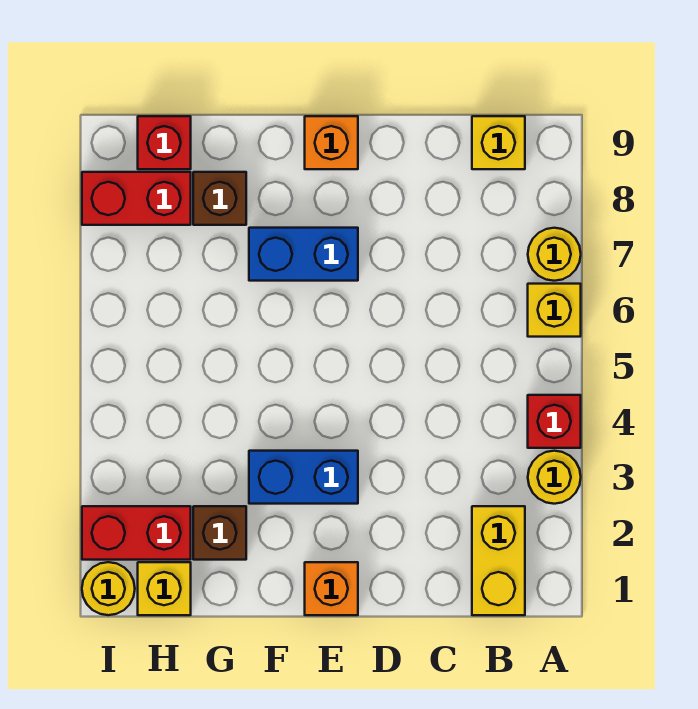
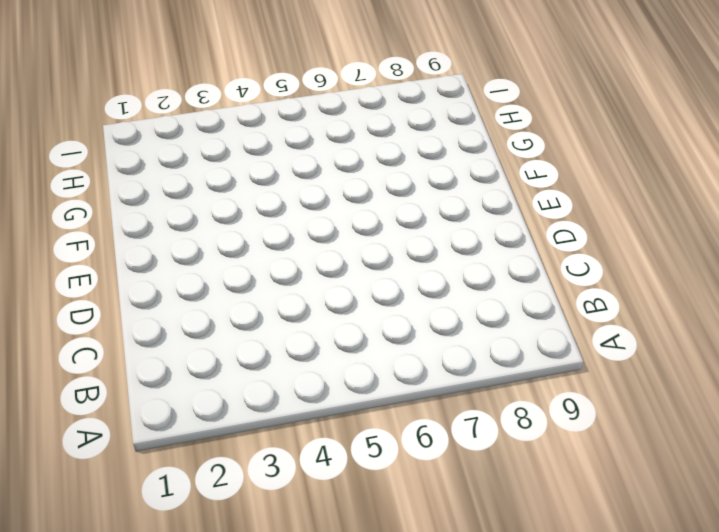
none -> yellow 1x1 round brick [528,451,581,504]
none -> red 1x1 brick [528,395,581,448]
none -> yellow 1x1 brick [528,284,581,337]

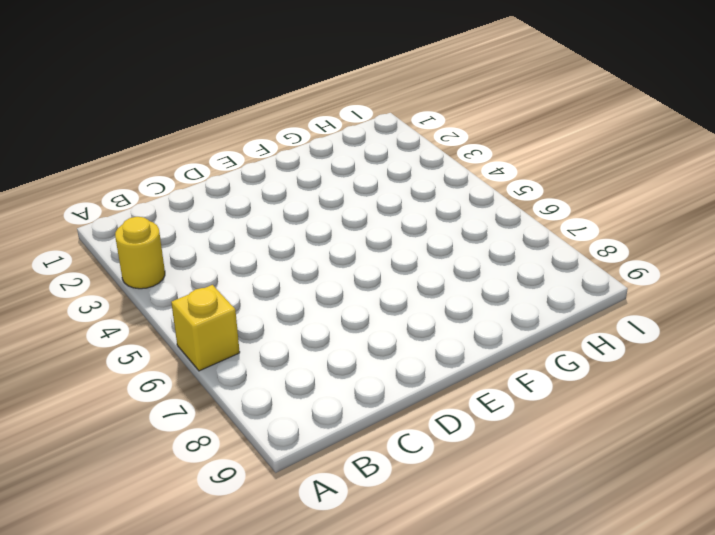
none -> red 1x1 brick [528,395,581,448]
none -> yellow 1x1 round brick [528,228,581,281]
none -> yellow 1x2 brick [472,506,525,615]

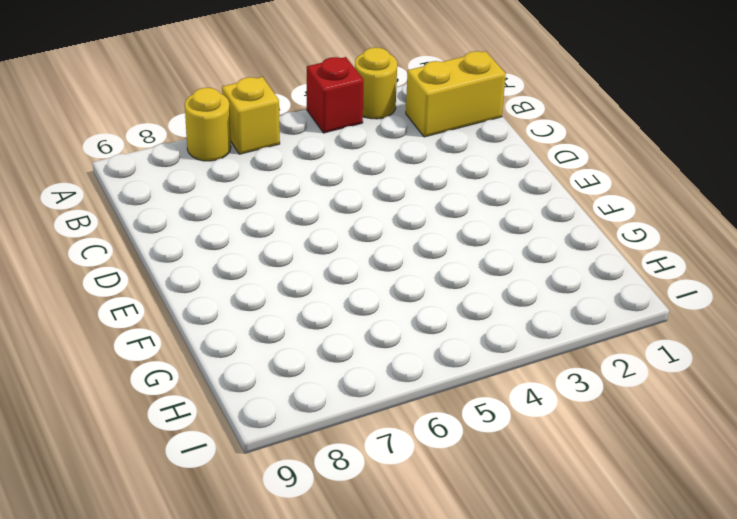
none -> yellow 1x1 brick [472,116,525,169]
none -> orange 1x1 brick [305,562,358,615]
none -> blue 1x2 brick [249,451,358,504]

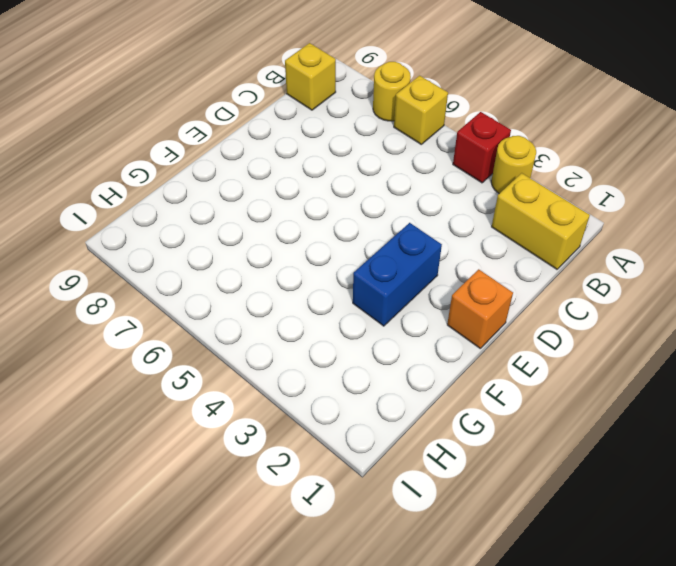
none -> blue 1x2 brick [249,228,358,281]
none -> orange 1x1 brick [305,116,358,169]
none -> brown 1x1 brick [193,506,246,560]

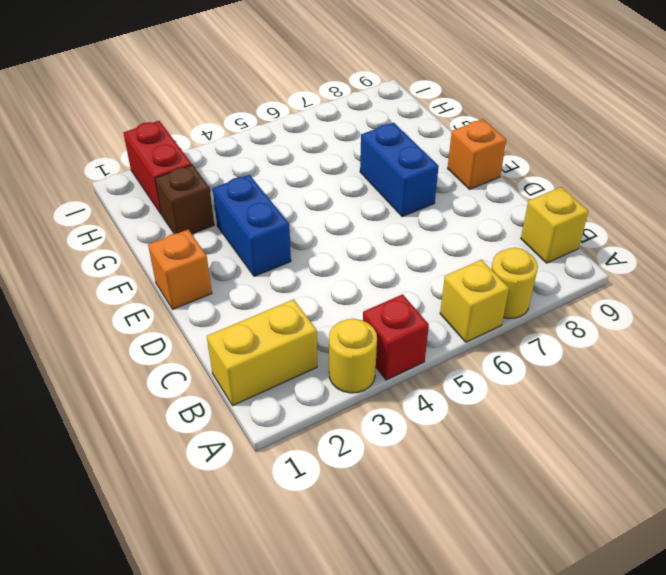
none -> brown 1x1 brick [193,172,246,225]
none -> yellow 1x1 brick [138,562,191,615]
none -> red 1x2 brick [82,172,191,225]

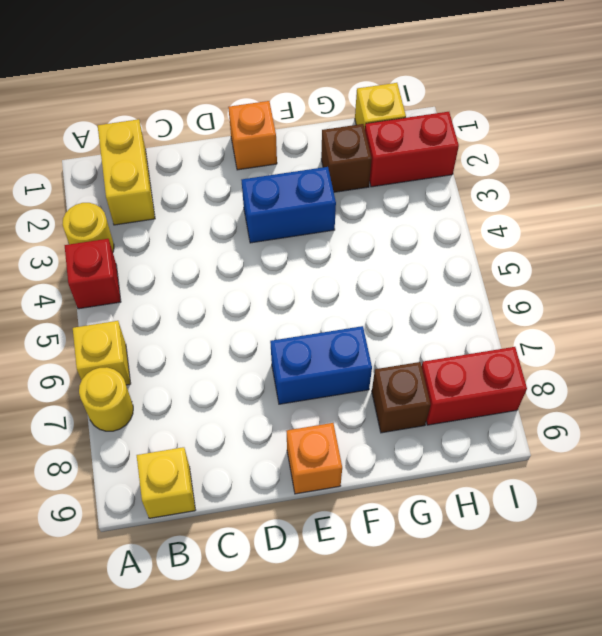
none -> red 1x1 brick [138,116,191,169]
none -> yellow 1x1 round brick [82,562,135,615]

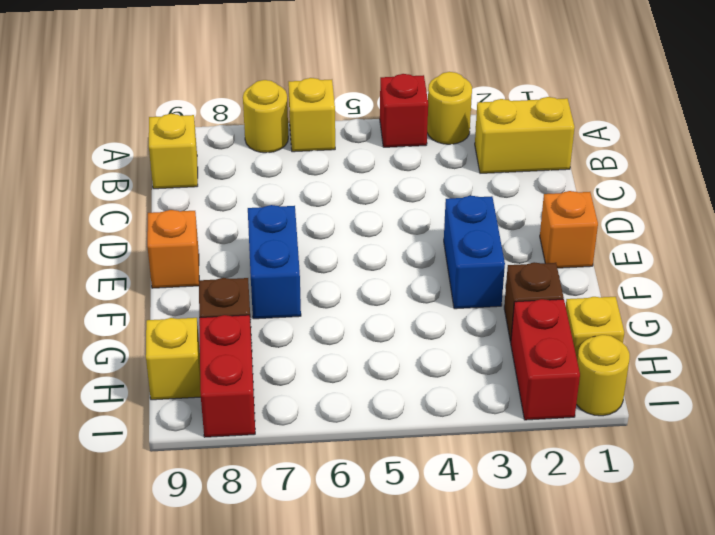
yellow 1x1 brick [146,318,201,400] -> red 1x1 brick [138,116,191,169]

